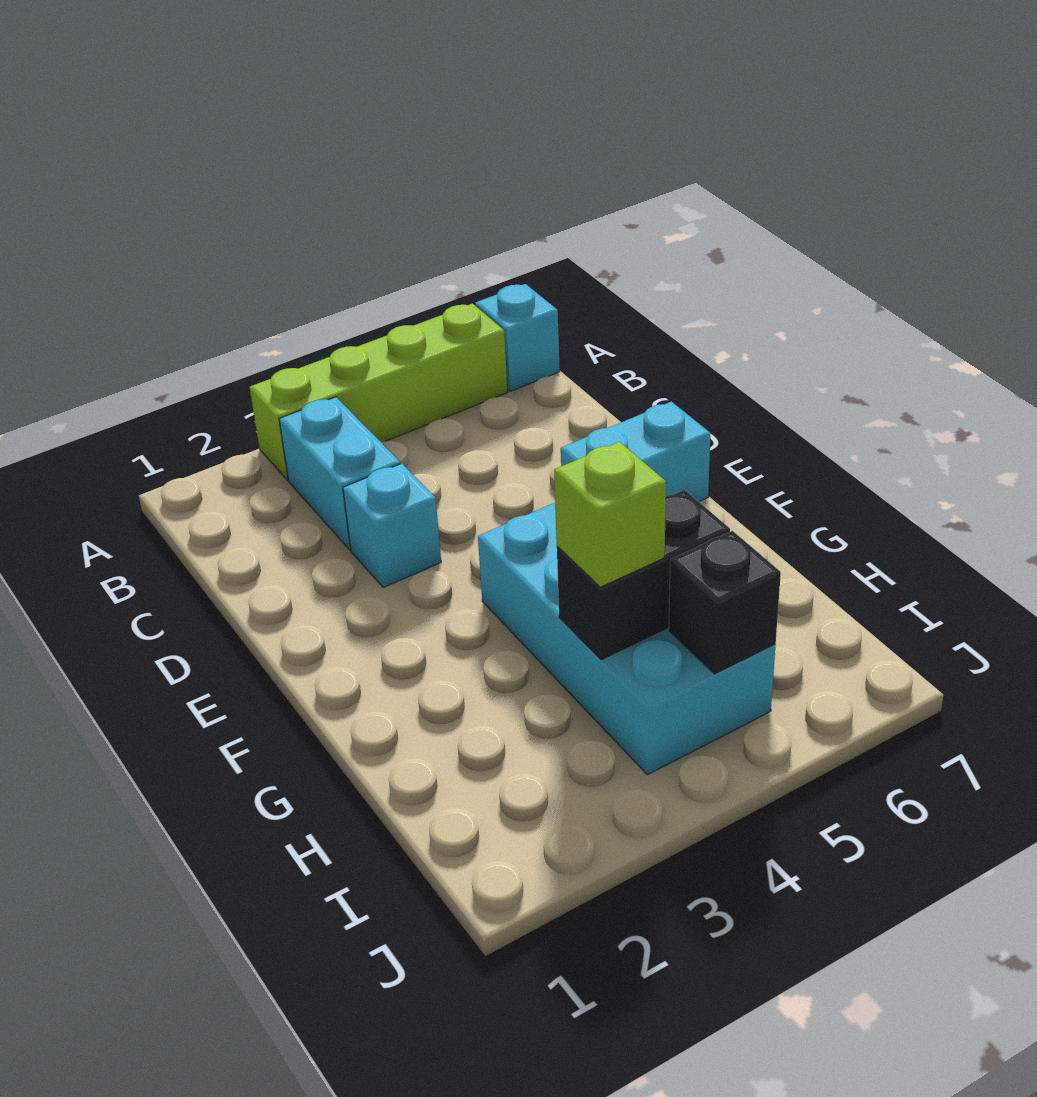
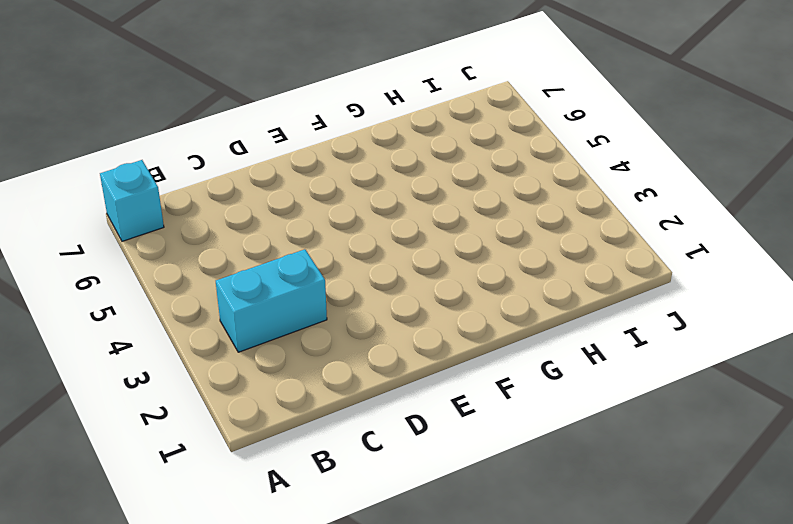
none -> lime 1x4 brick [250,304,507,480]
none -> cyan 1x1 brick [343,464,441,588]

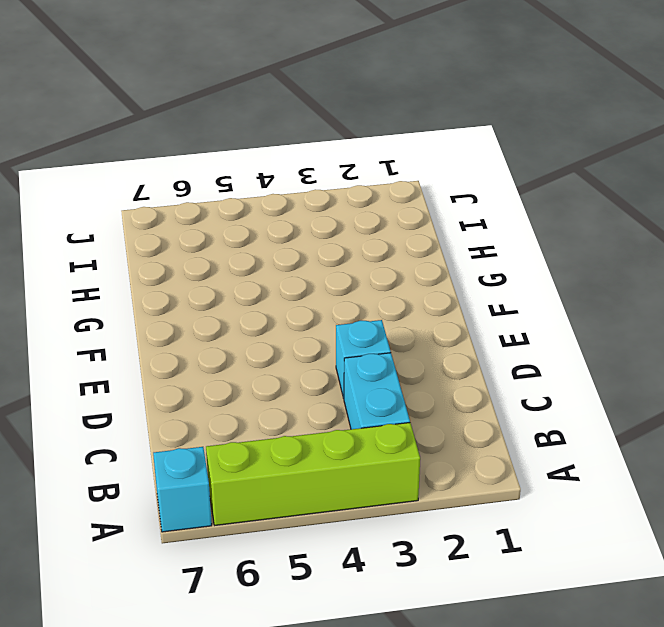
none -> cyan 1x2 brick [561,402,711,502]
none -> cyan 2x4 brick [478,503,776,775]

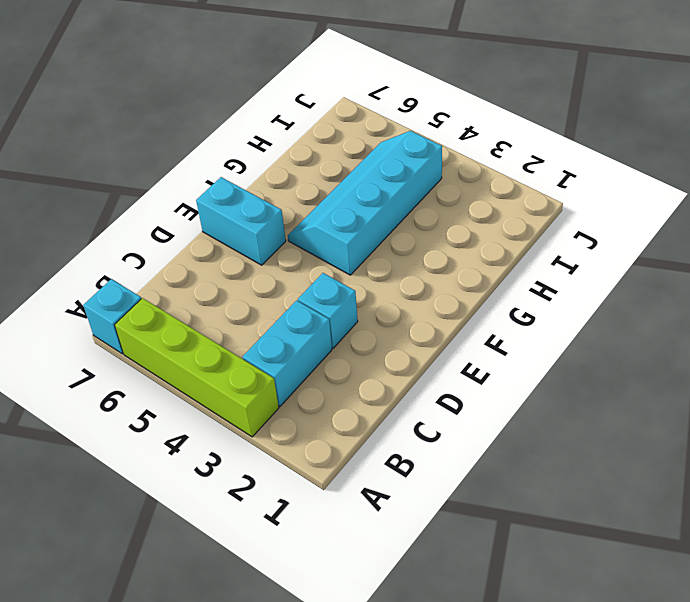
cyan 2x4 slope [288,131,442,275] -> cyan 2x4 brick [478,503,776,775]
none -> black 1x2 brick [557,490,730,659]
none -> black 1x1 brick [669,531,781,674]

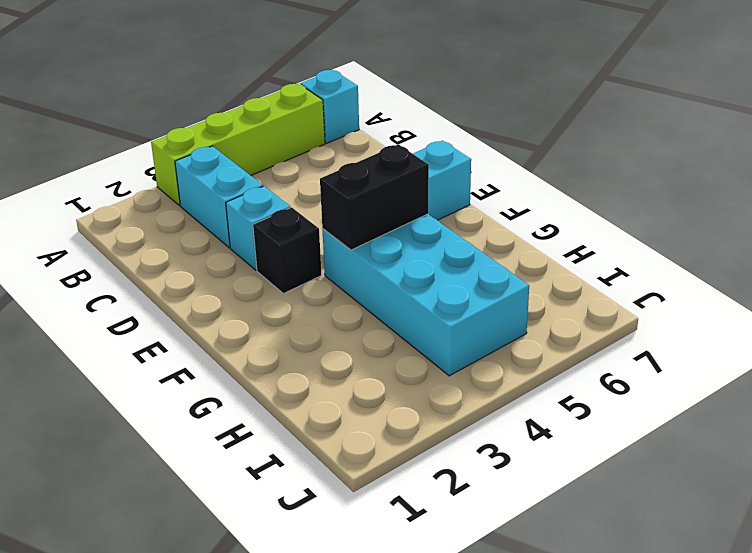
black 1x1 brick [253,207,322,294] -> black 1x1 brick moved to [669,531,781,674]
black 1x2 brick [320,144,429,250] -> black 1x2 brick moved to [557,490,730,659]
none -> lime 1x1 brick [554,442,666,587]

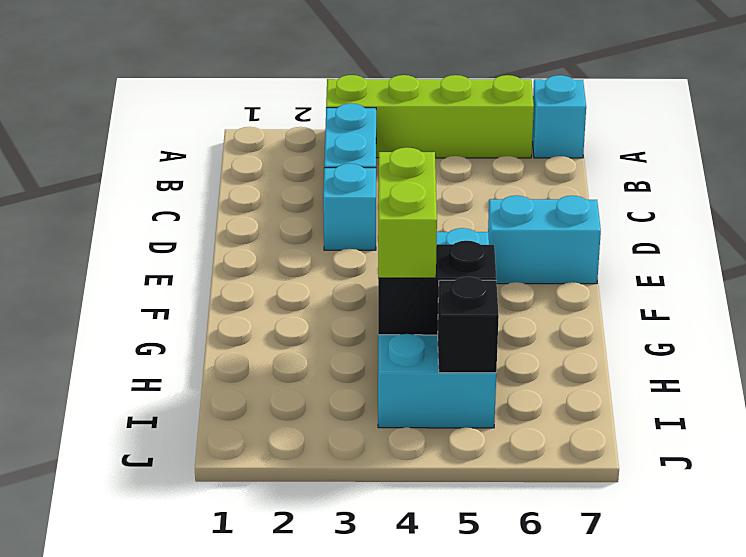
lime 1x2 brick [378,147,437,278] -> lime 1x1 brick [554,442,666,587]

